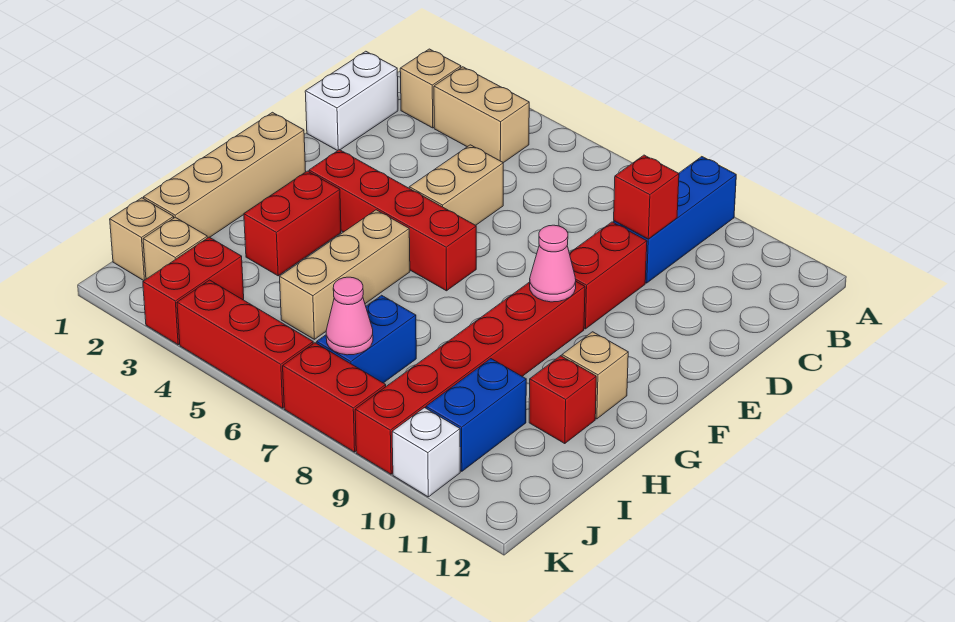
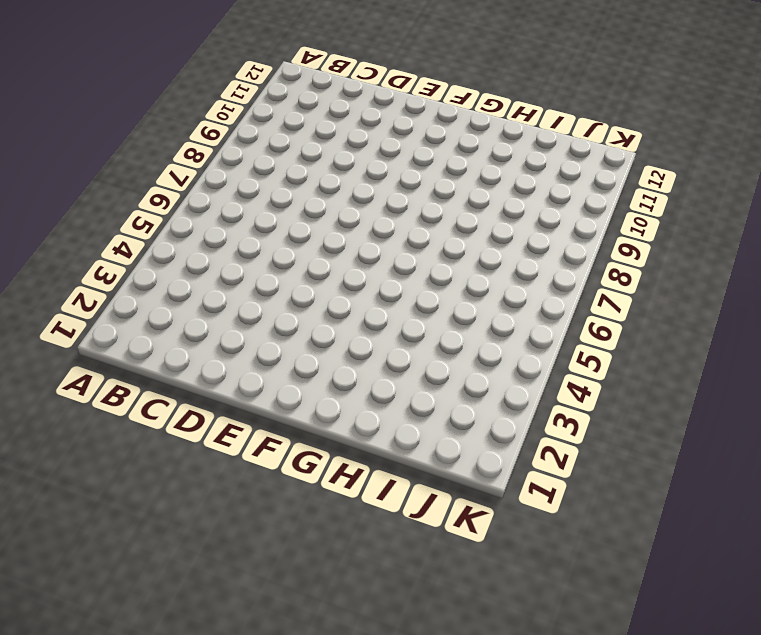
none -> blue 1x3 brick [614,157,736,283]
none -> tan 1x1 brick [400,49,461,128]
none -> tan 1x2 brick [434,67,529,163]

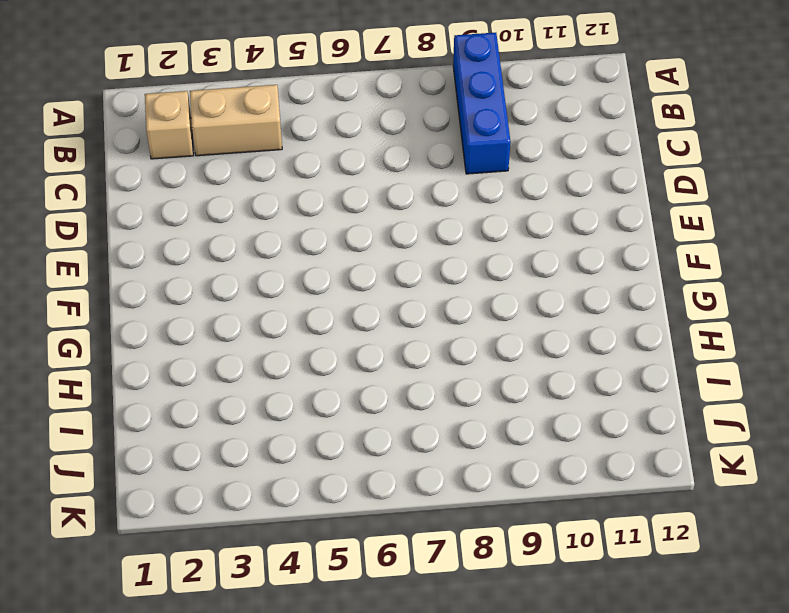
none -> white 1x2 brick [305,51,398,151]
none -> tan 1x2 brick [409,145,503,225]
none -> red 1x2 brick [569,222,647,329]

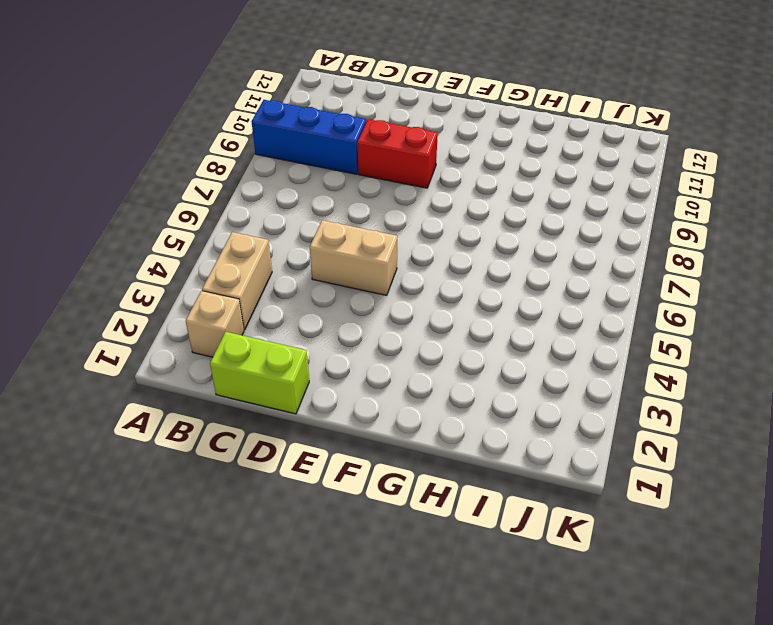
lime 1x2 brick [210,332,309,414] -> white 1x2 brick [305,51,398,151]
none -> tan 1x4 brick [143,112,306,238]
none -> red 1x4 brick [309,150,476,291]
none -> red 1x6 brick [355,282,585,474]

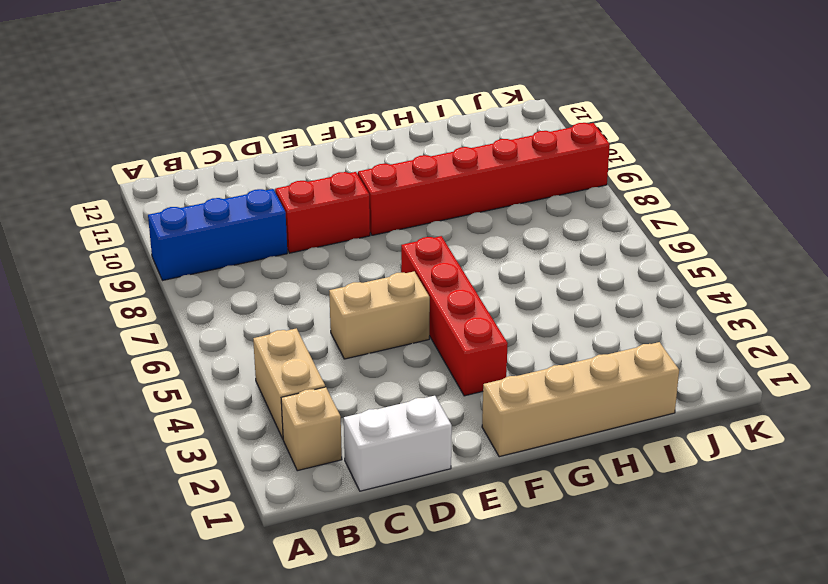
none -> red 1x2 brick [244,171,341,276]
none -> tan 1x3 brick [280,210,410,339]
none -> tan 1x1 brick [562,332,628,419]

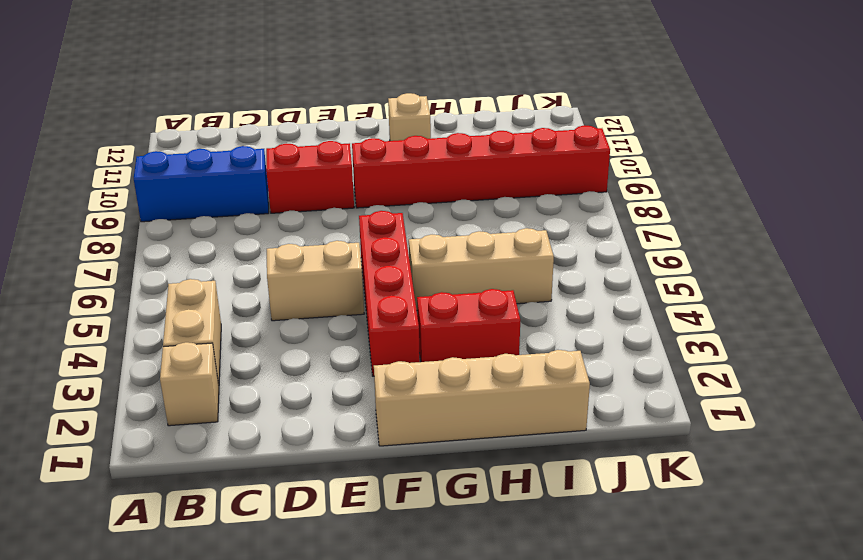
none -> white 1x2 brick [305,51,398,151]
none -> red 1x1 brick [529,356,596,444]
none -> blue 1x2 brick [317,295,416,383]

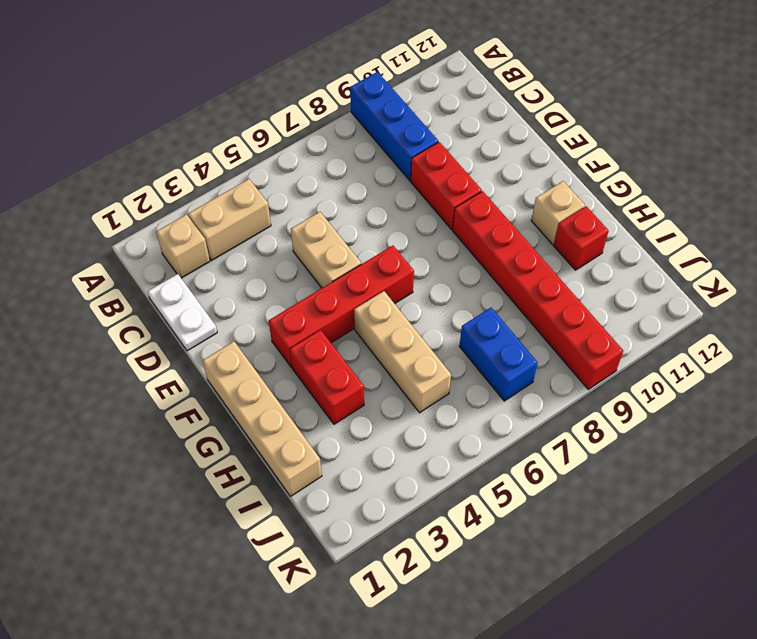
white 1x2 plate [148,274,217,351] -> white 1x2 brick [305,51,398,151]
none -> blue 1x2 brick [426,359,526,471]
none -> tan 1x1 brick [110,198,174,281]
none -> tan 1x1 brick [143,217,207,279]

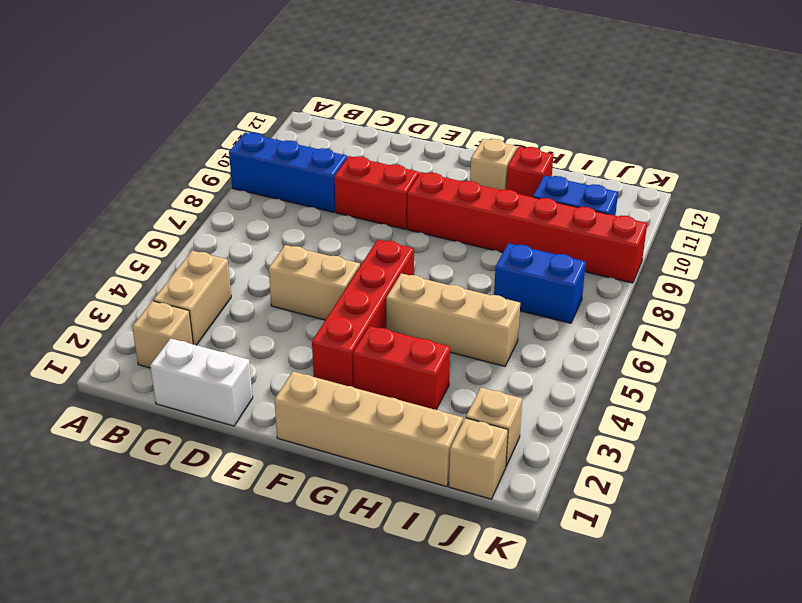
none -> red 1x2 brick [143,237,244,345]
none -> red 1x3 brick [177,280,313,408]
none -> red 1x2 brick [283,343,386,452]

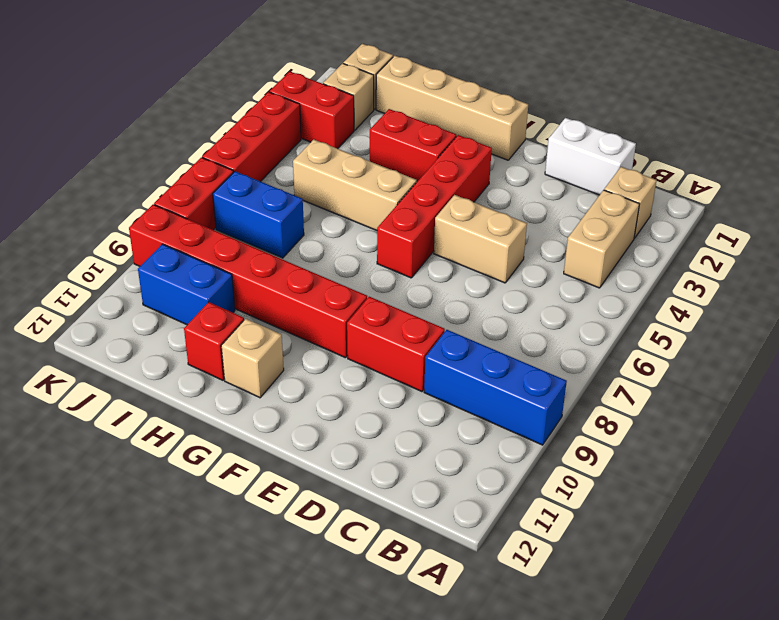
none -> white 1x1 brick [392,408,460,497]
none -> red 1x1 brick [614,155,679,239]
none -> pink 1x1 cone [530,225,576,302]

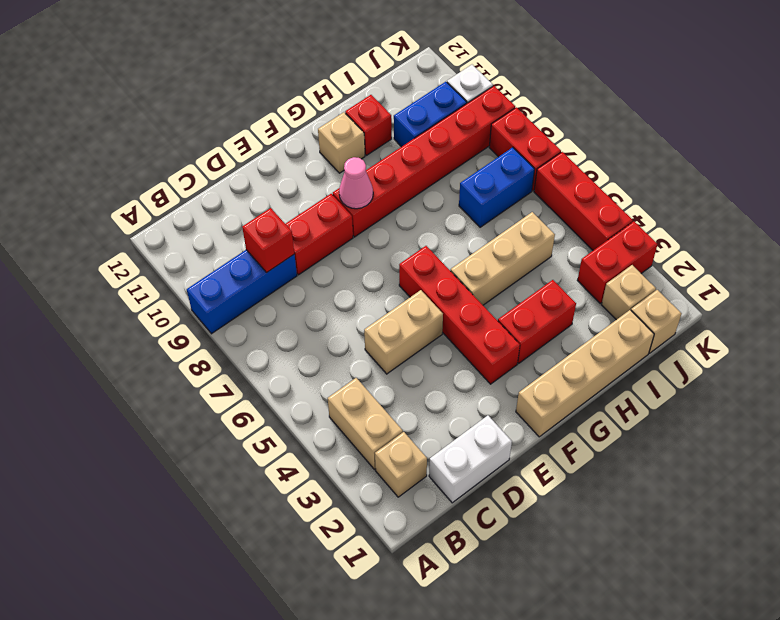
none -> pink 1x1 cone [326,277,373,355]

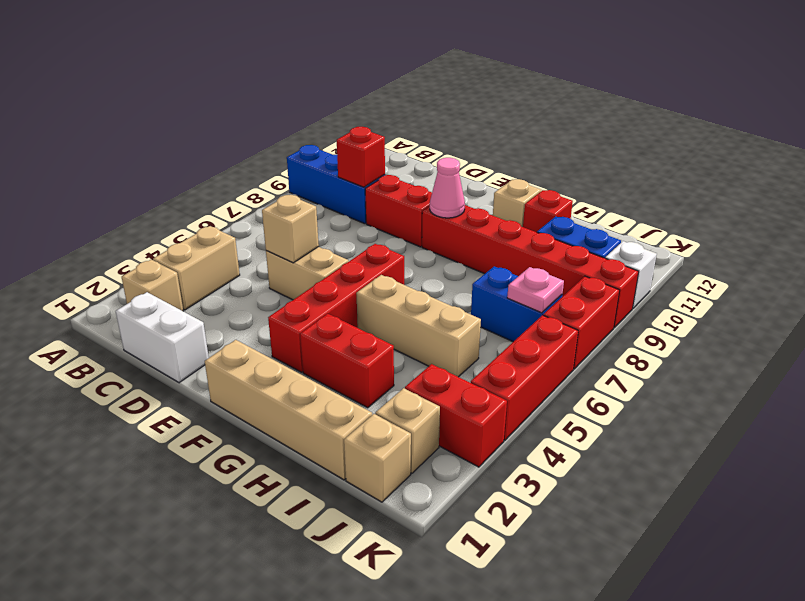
tan 1x1 brick [262,195,319,263] -> none
pink 1x1 plate [507,267,564,313] -> pink 1x1 cone [326,277,373,355]

